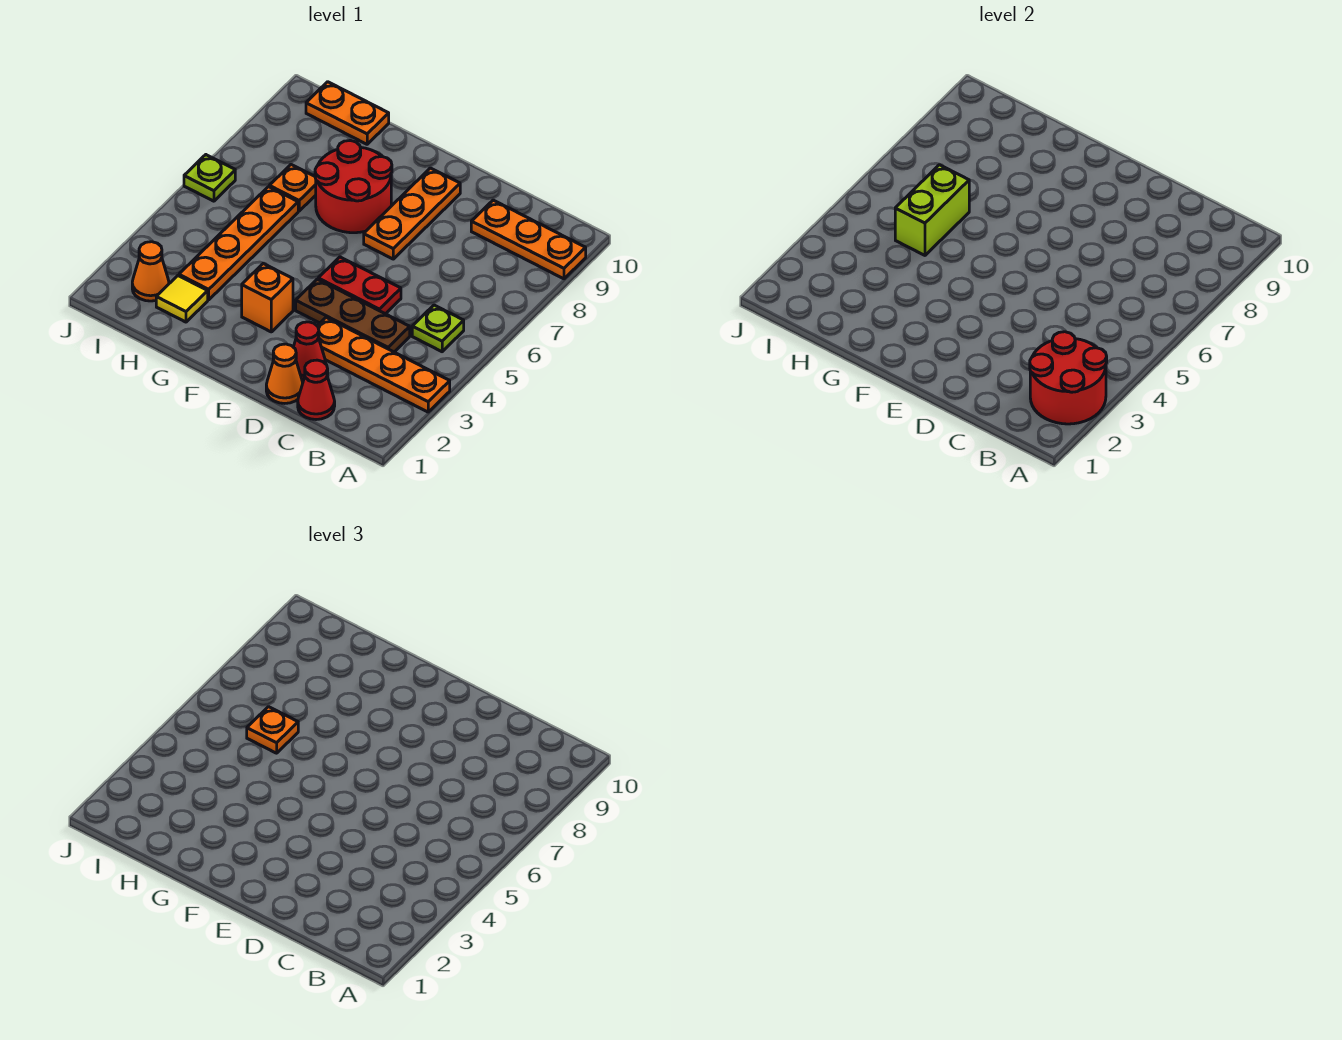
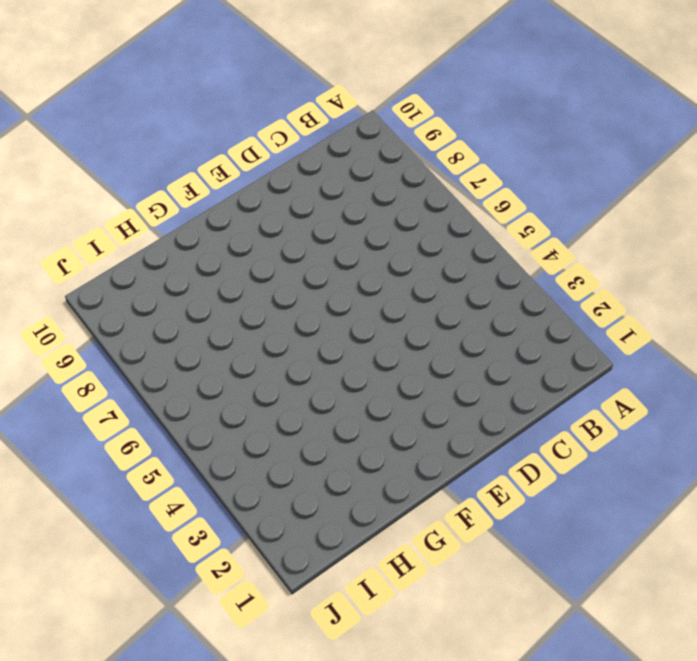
none -> orange 1x4 plate [317,318,450,412]
none -> orange 1x3 plate [471,200,586,279]
none -> lime 1x1 plate [412,305,464,352]

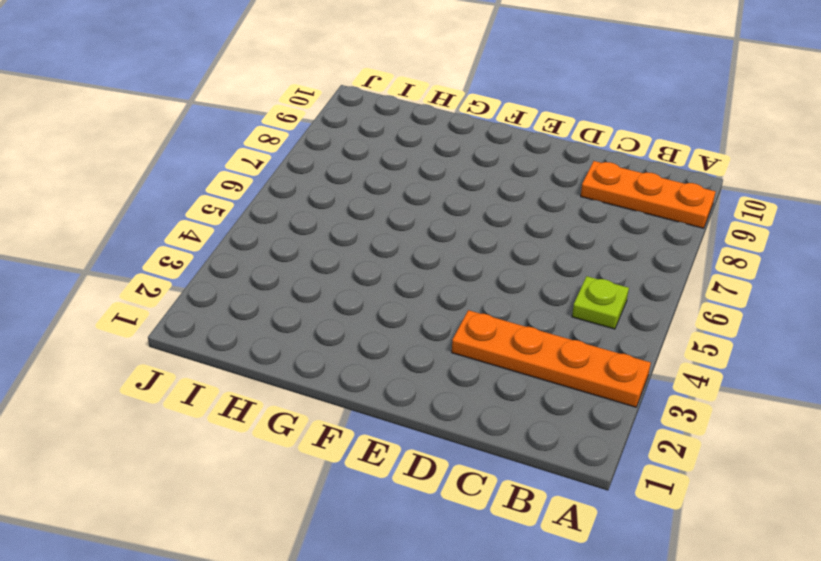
none -> red 1x1 cone [298,360,335,420]
none -> brown 1x3 plate [296,279,410,352]
none -> orange 1x1 cone [266,344,303,403]

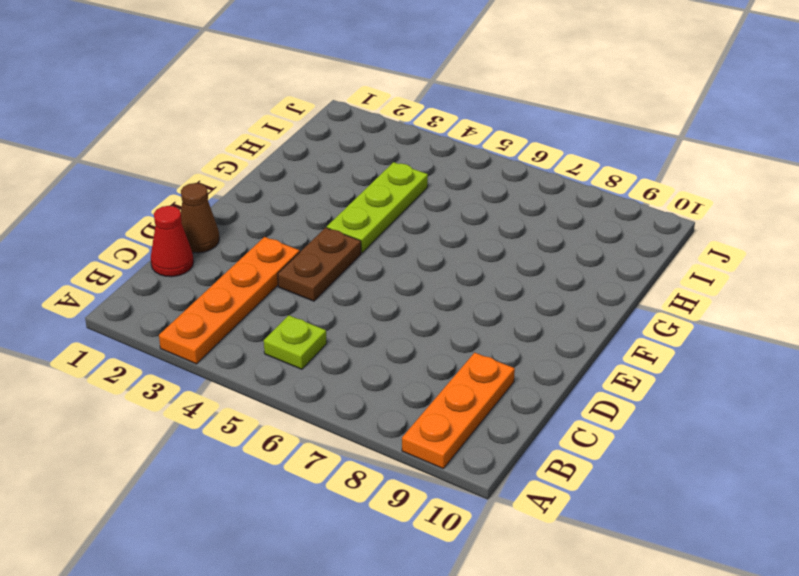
brown 1x1 cone [181,183,219,253] -> orange 1x1 cone [266,344,303,403]
brown 1x2 plate [278,228,361,301] -> brown 1x3 plate [296,279,410,352]
lime 1x3 plate [327,162,428,253] -> orange 1x4 plate [179,187,298,300]
none -> red 1x1 cone [294,322,326,381]
none -> red 1x2 plate [318,257,401,314]
none -> orange 1x3 plate [364,168,460,259]

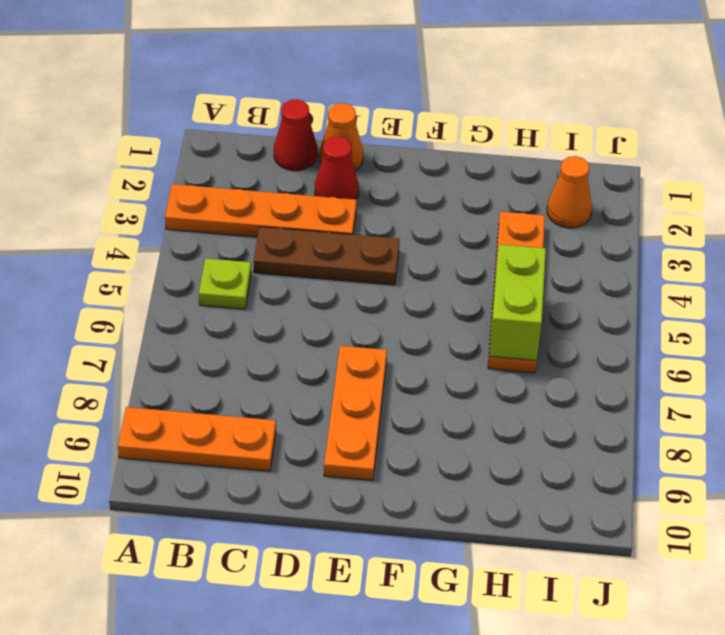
none -> red 1x2 plate [318,257,401,314]
none -> orange 1x1 brick [242,264,293,332]
none -> red 2x2 round brick [315,141,392,233]

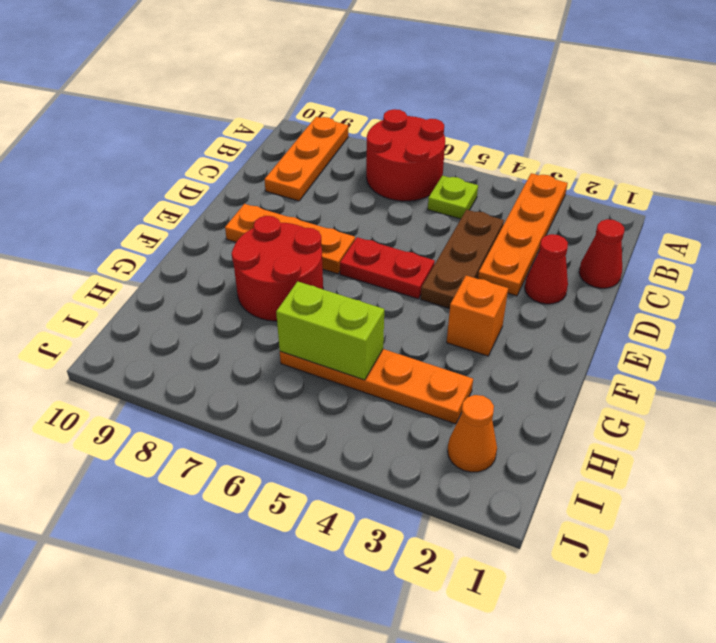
red 2x2 round brick [366,109,445,201] -> red 2x2 round brick moved to [1030,332,1107,424]
red 1x2 plate [340,237,435,299] -> red 1x2 plate turned to [318,257,401,314]
none -> orange 1x1 cone [266,344,303,403]
none -> yellow 1x1 tile [156,276,208,322]
none -> orange 1x1 plate [269,165,316,211]

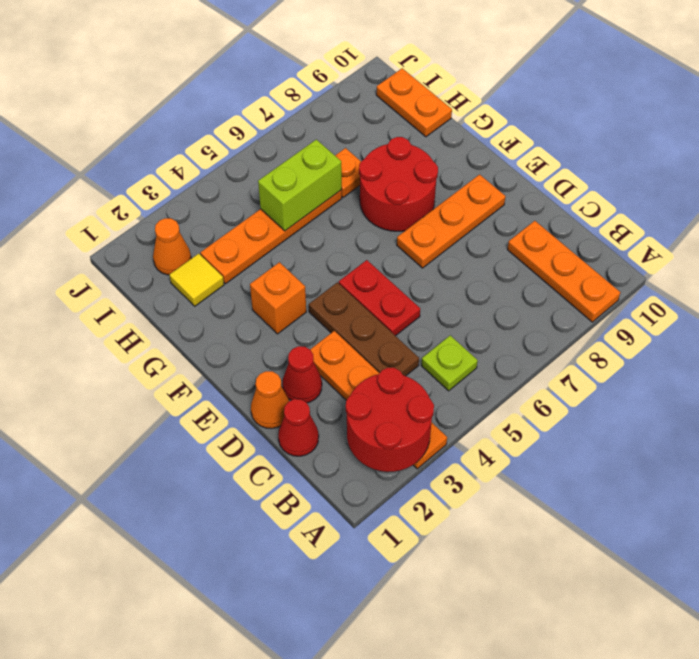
none -> lime 1x1 plate [184,155,235,201]
none -> orange 1x1 plate [247,707,298,753]

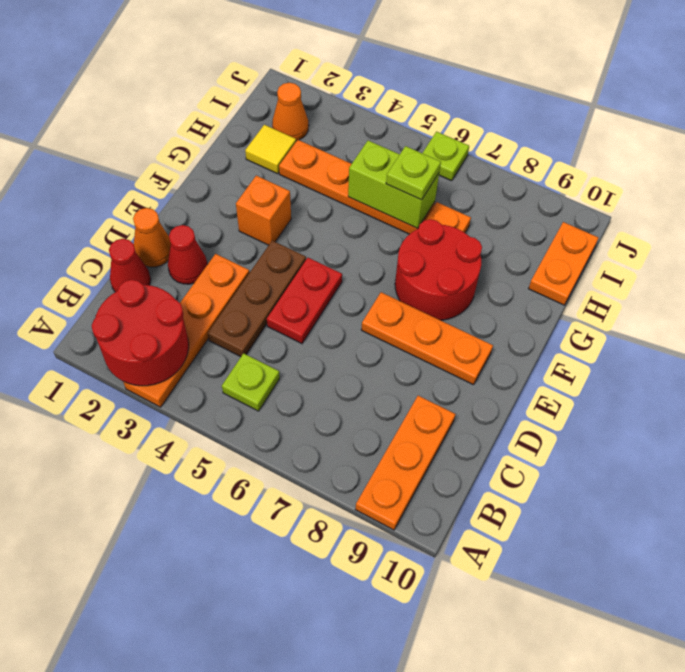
lime 1x1 plate [386,146,441,200] -> orange 1x1 plate [247,707,298,753]

